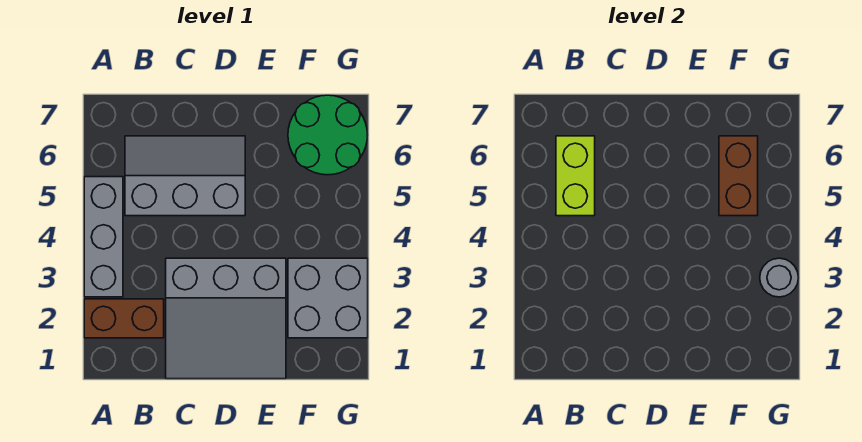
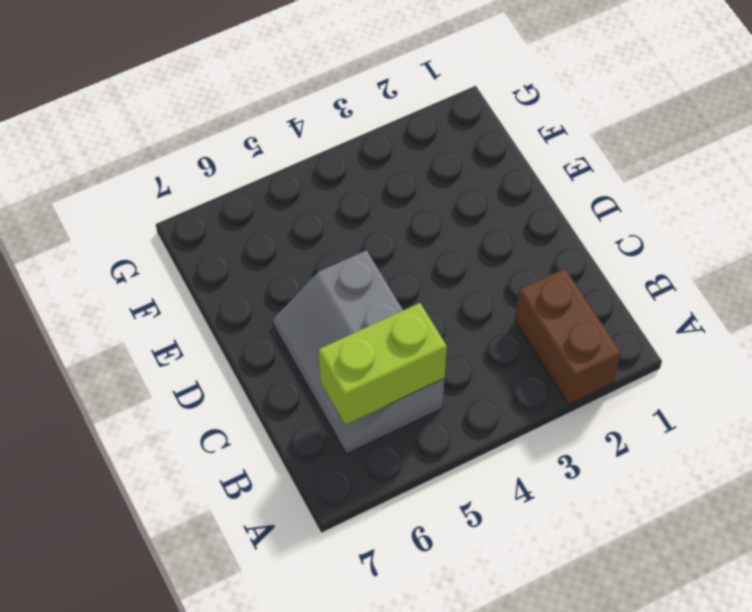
none -> grey 1x3 brick [84,177,123,297]
none -> grey 3x3 slope [166,258,286,379]

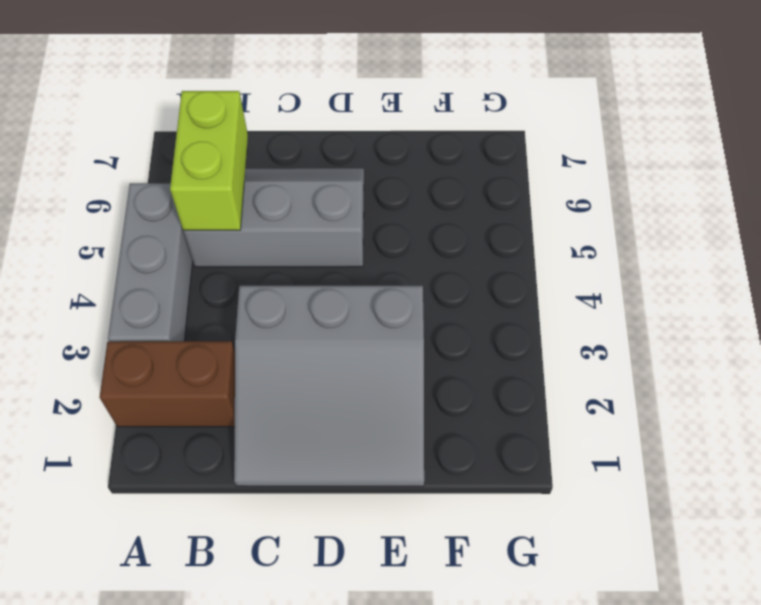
none -> grey 2x2 brick [288,258,368,338]
none -> green 2x2 round brick [288,95,367,175]

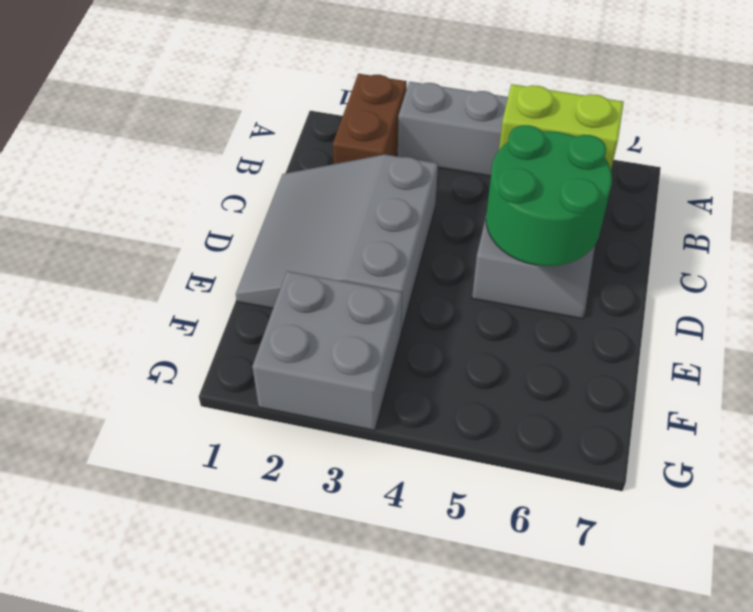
green 2x2 round brick [486,125,612,266] -> green 2x2 round brick moved to [288,95,367,175]
none -> brown 1x2 brick [719,136,758,216]
none -> grey 1x1 round brick [760,258,798,297]

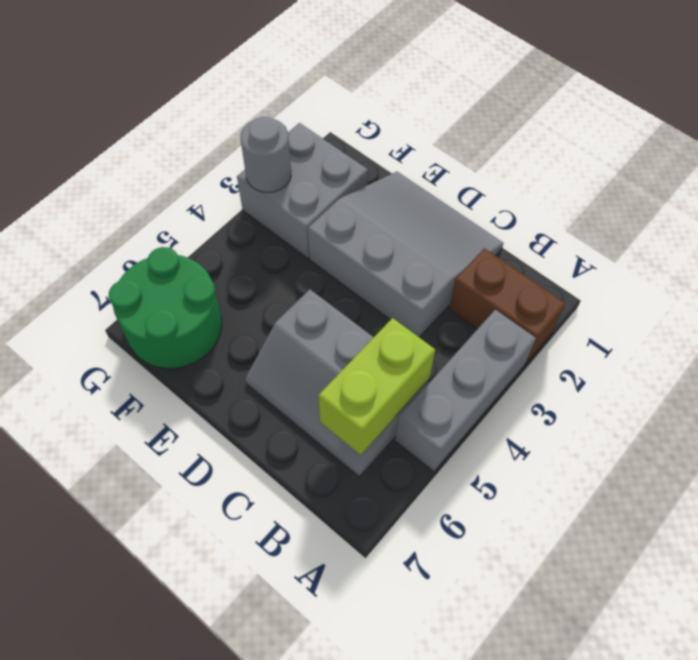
none -> brown 1x2 brick [719,136,758,216]

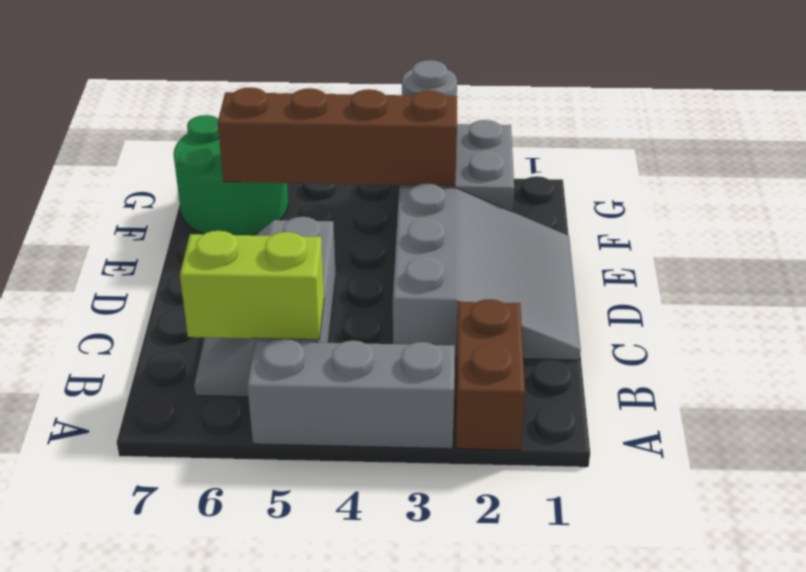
brown 1x4 brick [218,87,457,186] -> brown 1x2 brick [719,136,758,216]

